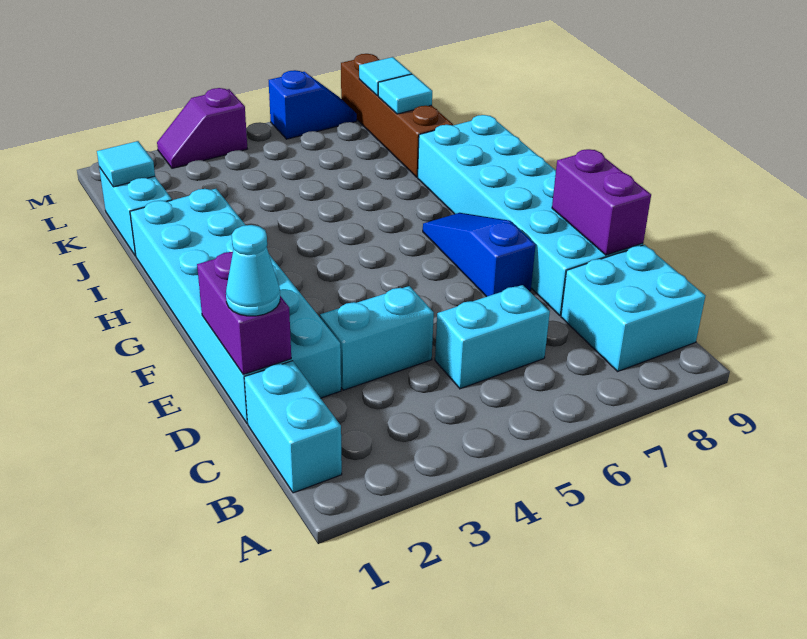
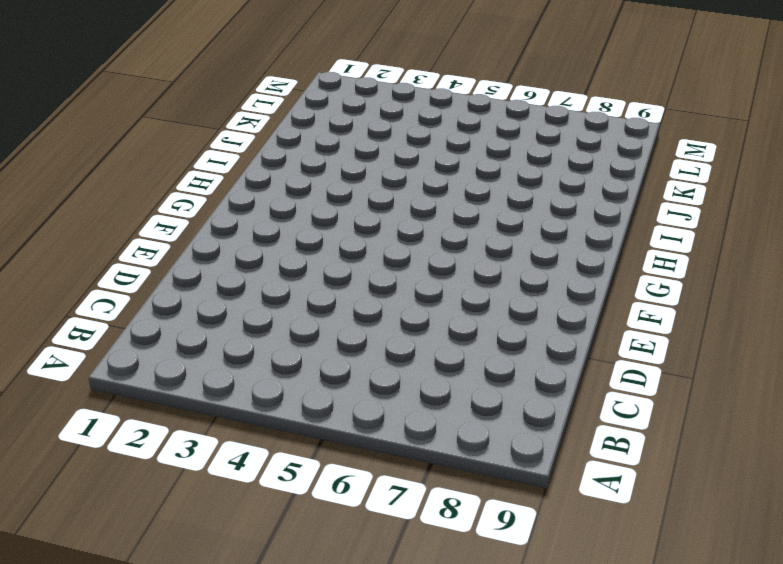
none -> cyan 1x2 brick [244,361,342,493]
none -> cyan 2x2 brick [561,245,705,371]
none -> cyan 1x2 brick [435,285,550,389]

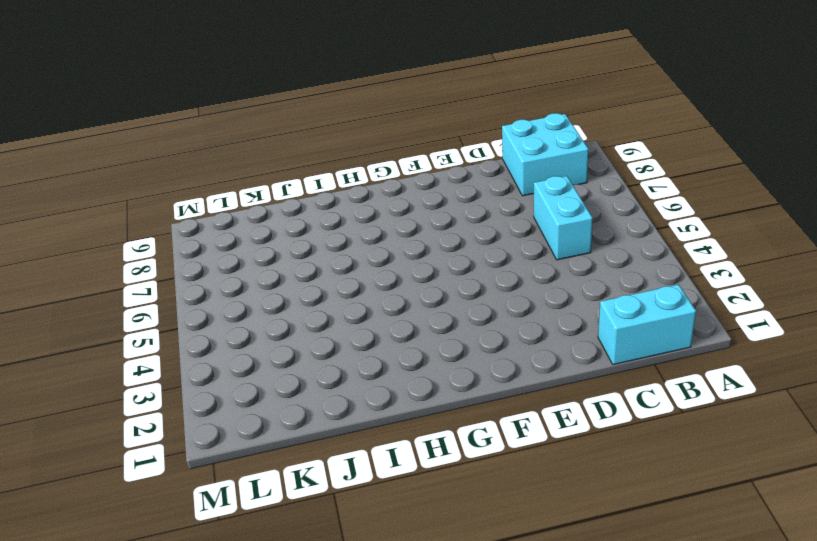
none -> cyan 2x6 brick [130,189,341,423]
none -> cyan 1x2 brick [320,286,434,390]
none -> cyan 2x6 brick [418,115,643,315]

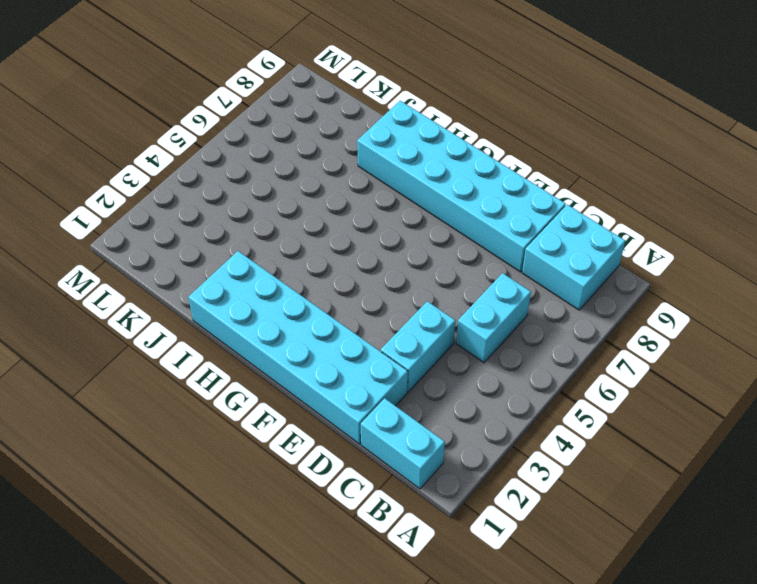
none -> blue 1x3 slope [423,213,536,297]
none -> cyan 1x2 brick [99,167,172,256]
none -> brown 1x4 brick [341,54,453,177]

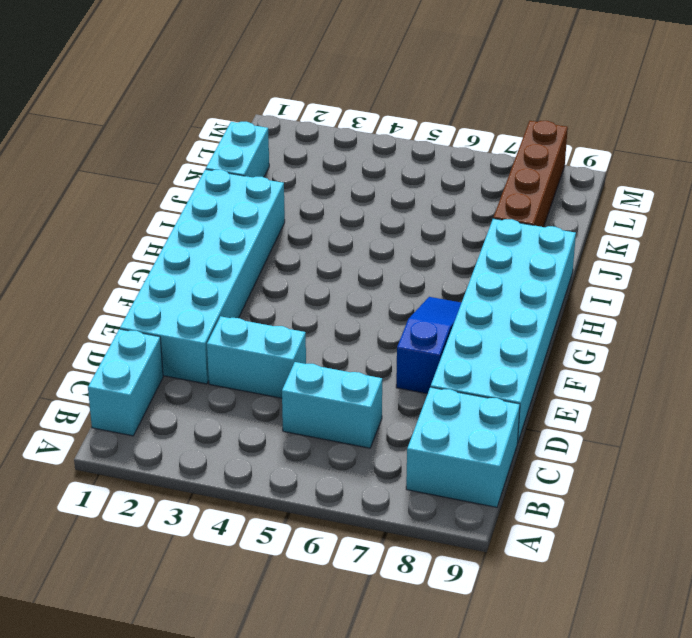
none -> purple 1x2 slope [157,88,247,168]
none -> blue 1x2 slope [269,70,357,139]
none -> purple 1x2 brick [197,252,291,374]

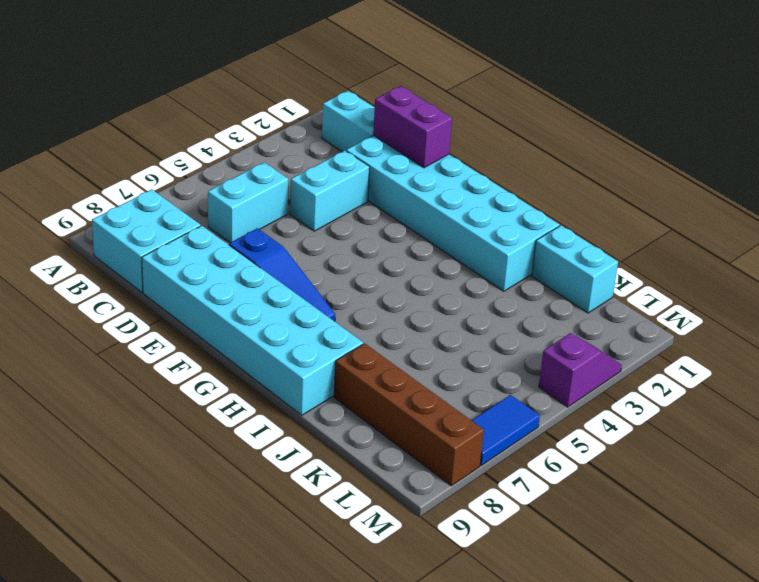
blue 1x2 tile [472,395,540,465] -> blue 1x2 slope [269,70,357,139]
none -> purple 1x2 brick [552,149,651,255]
none -> cyan 1x1 tile [97,141,155,187]
none -> cyan 1x1 tile [378,74,432,114]

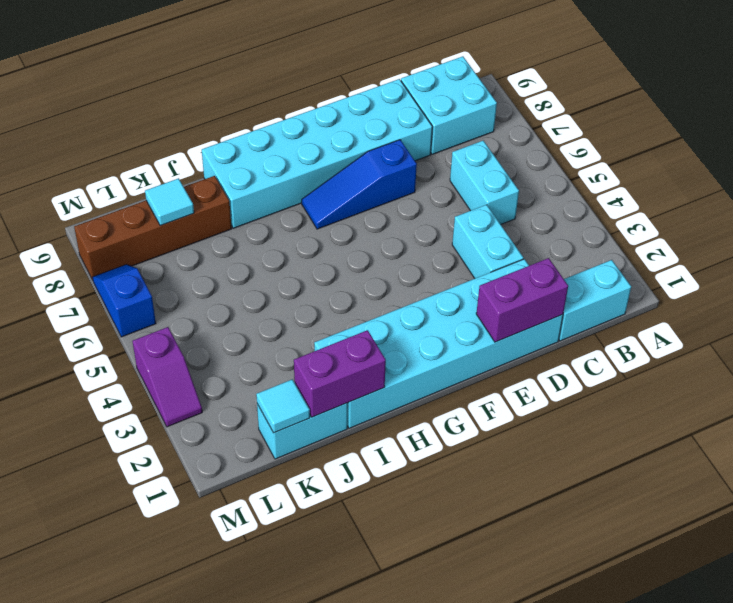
purple 1x2 brick [294,330,386,417] -> purple 1x2 brick moved to [552,149,651,255]
none -> cyan 1x1 tile [359,57,412,96]
none -> cyan 1x1 cone [226,225,280,316]

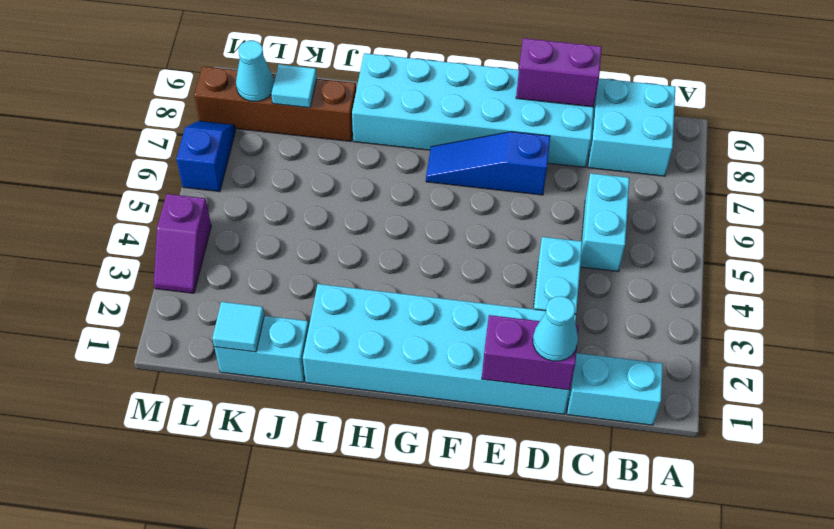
cyan 1x1 cone [236,40,274,101] -> cyan 1x1 tile [359,57,412,96]

